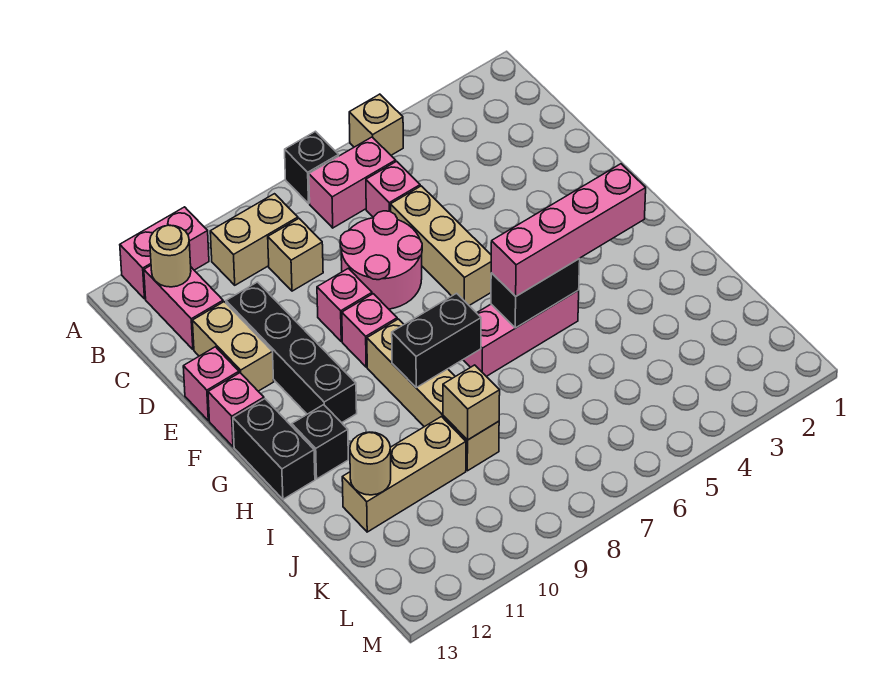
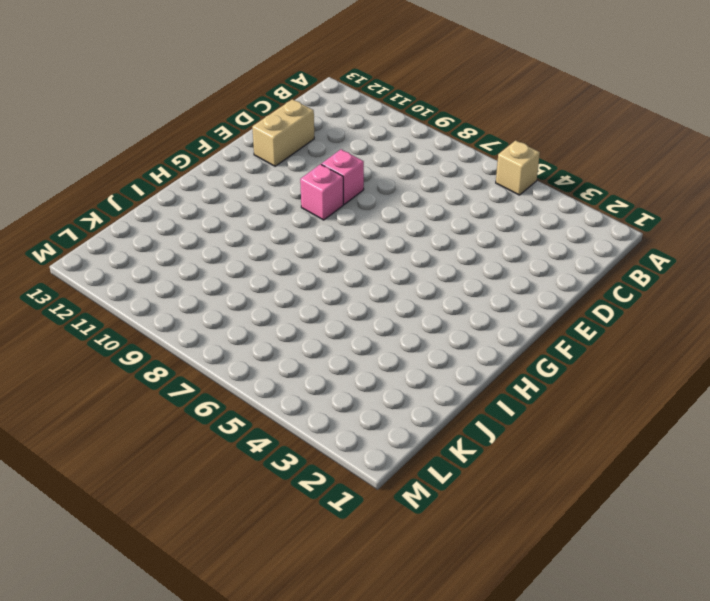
none -> black 1x1 brick [285,131,339,203]
none -> pink 1x2 brick [120,207,209,299]
none -> pink 1x2 brick [309,137,396,228]

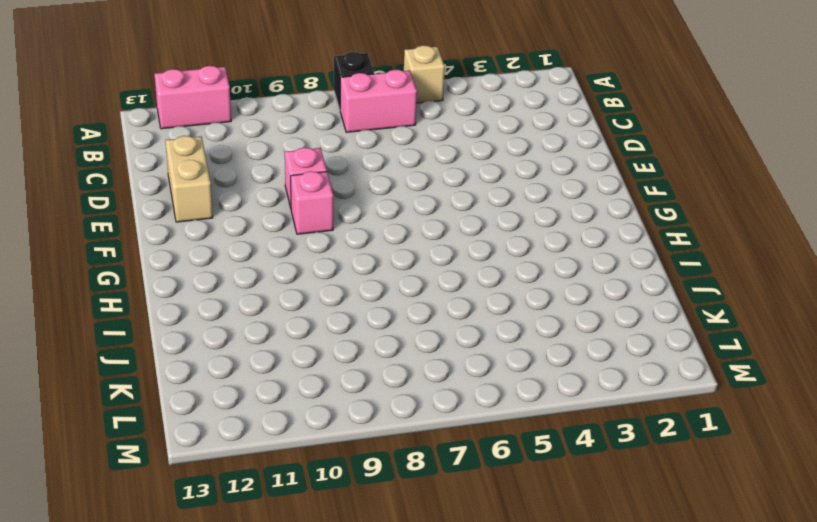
none -> tan 1x2 brick [210,194,298,285]
none -> pink 1x2 brick [144,266,223,349]
none -> pink 1x1 brick [366,161,420,218]

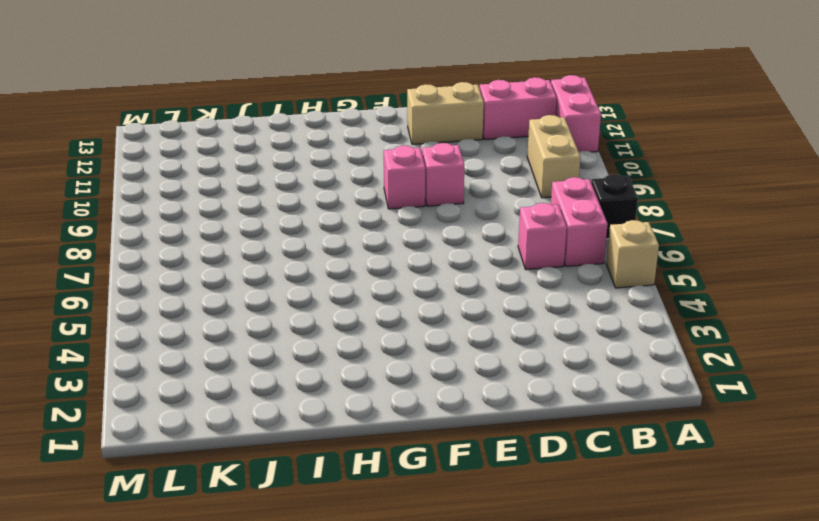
none -> tan 1x1 brick [268,219,323,291]
none -> tan 1x3 brick [391,186,491,305]
none -> pink 2x2 round brick [340,211,422,309]

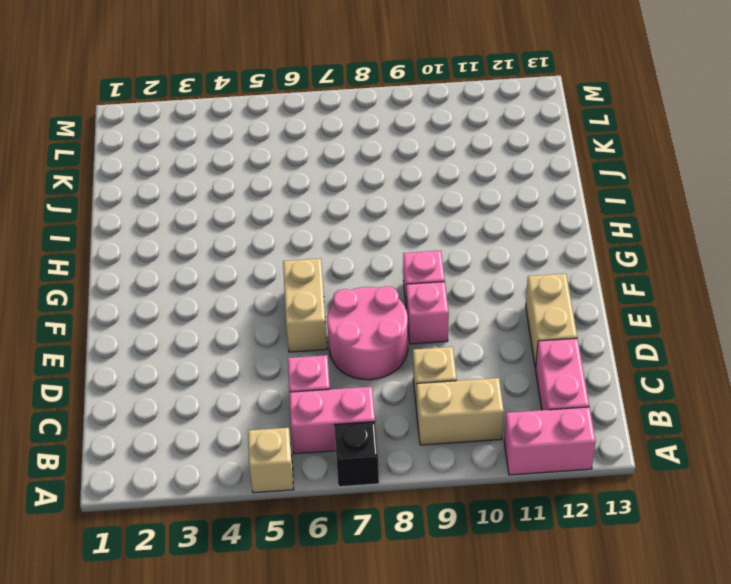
tan 1x2 brick [283,258,327,352] -> tan 1x3 brick [391,186,491,305]
none -> black 1x4 brick [226,282,357,423]
none -> pink 1x1 brick [183,347,239,421]
none -> pink 1x1 brick [208,373,264,447]

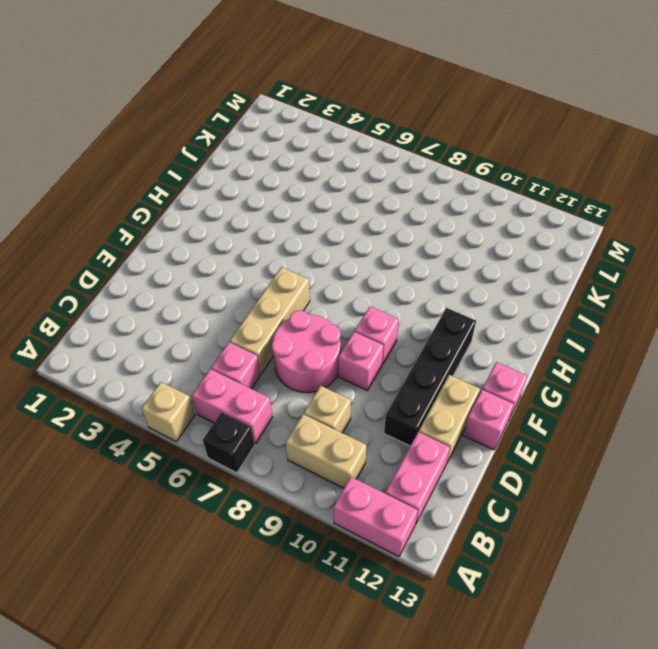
none -> tan 1x4 brick [367,319,499,471]
none -> black 1x2 brick [233,399,315,499]
none -> pink 1x3 brick [463,290,579,376]

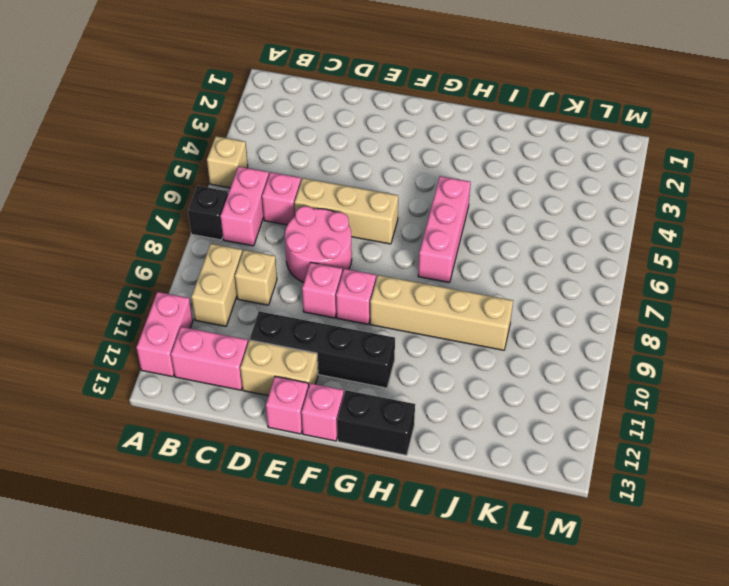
none -> black 1x1 brick [292,405,348,479]
none -> tan 1x3 brick [342,417,466,532]
none -> tan 1x1 round brick [150,225,191,287]

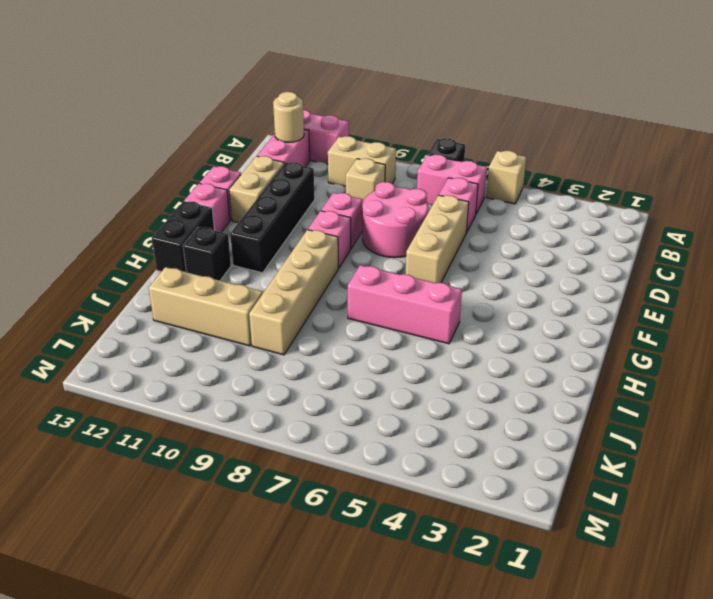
none -> black 1x2 brick [491,259,580,328]
none -> black 1x2 brick [392,293,481,387]
none -> tan 1x1 brick [443,365,500,440]

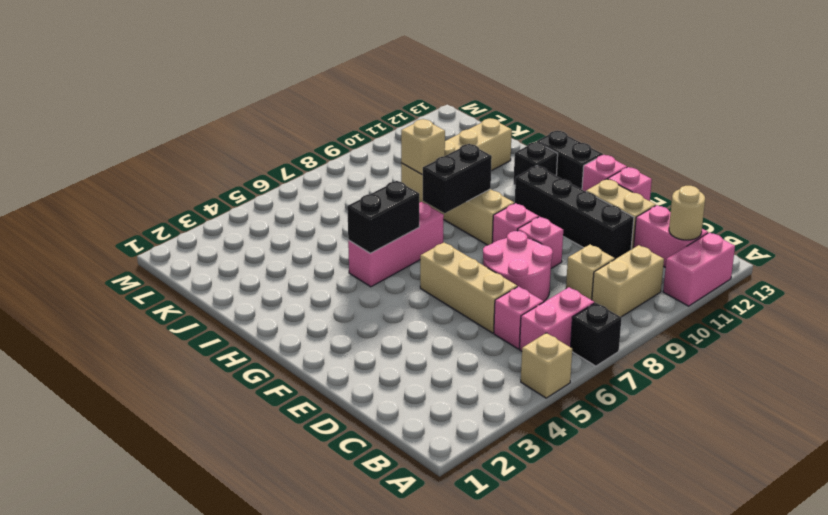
none -> tan 1x1 round brick [350,432,391,495]
none -> pink 1x4 brick [491,164,646,296]

